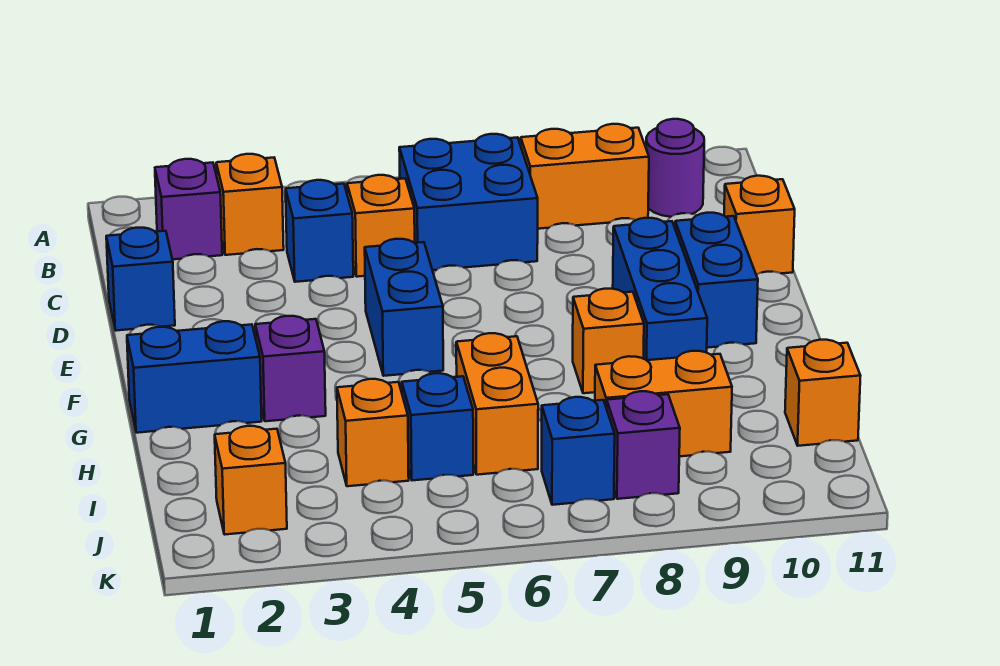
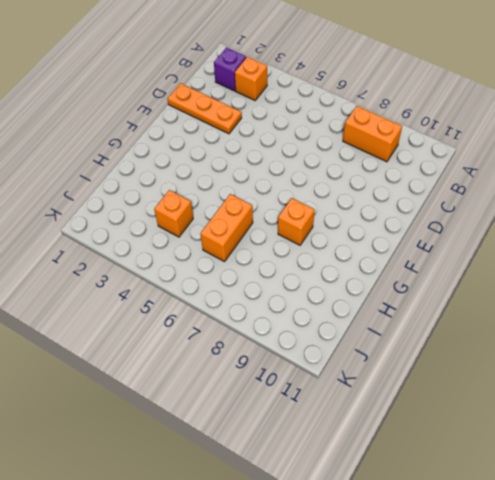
orange 1x3 plate [167,83,242,134] -> blue 1x1 brick [106,228,175,331]
none -> blue 2x2 brick [399,134,538,270]
none -> purple 1x1 round brick [646,119,704,217]
none -> blue 1x1 brick [286,180,353,282]

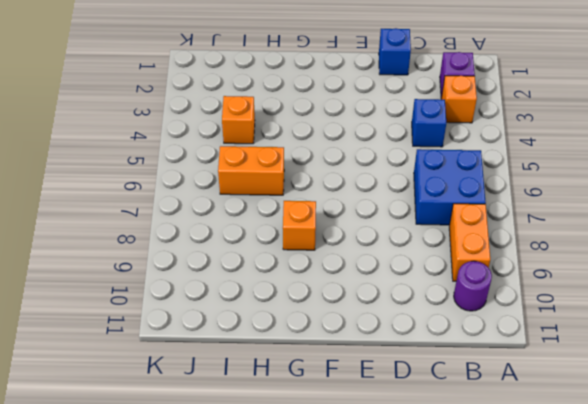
none -> orange 1x1 brick [347,175,415,277]
none -> orange 1x1 brick [724,176,795,275]
none -> blue 1x2 brick [365,239,443,376]

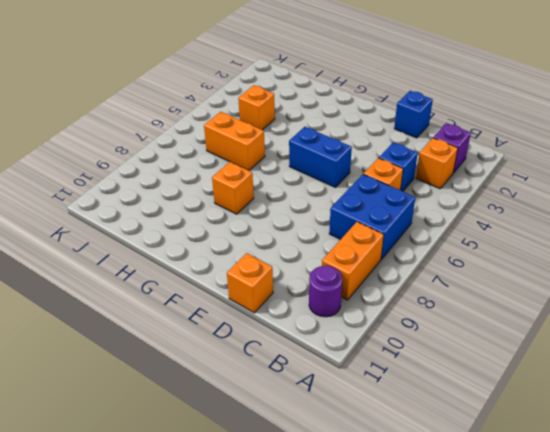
none -> blue 1x3 brick [613,218,707,360]
none -> blue 1x2 brick [675,213,758,348]
none -> blue 1x2 brick [127,321,262,433]

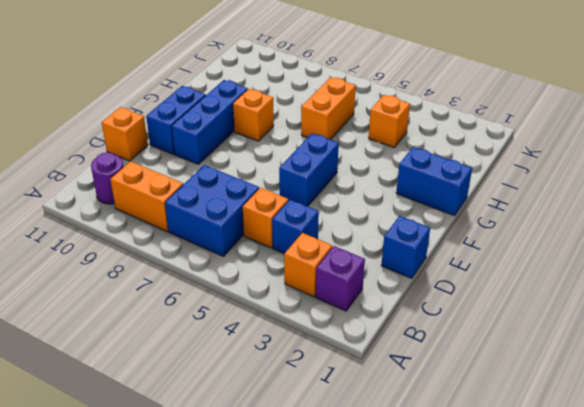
none -> purple 1x1 brick [255,316,326,421]
none -> blue 1x1 brick [402,373,473,480]
none -> orange 1x2 brick [595,351,732,457]

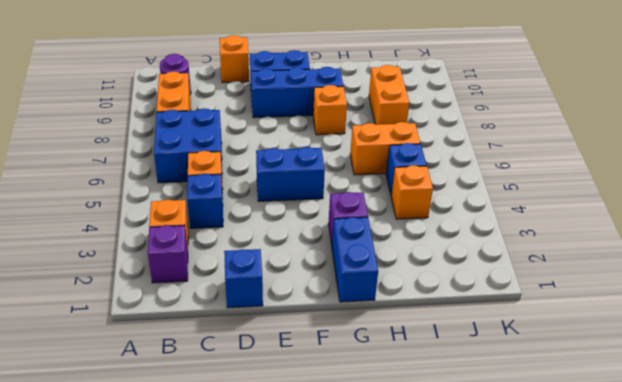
none -> orange 1x1 brick [785,340,860,446]
none -> orange 1x1 brick [215,426,287,535]
none -> blue 1x1 brick [542,397,615,505]

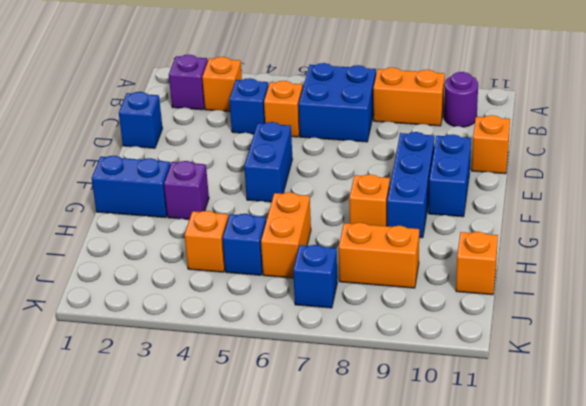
none -> orange 1x1 brick [215,426,287,535]
none -> purple 1x1 brick [607,391,680,499]

